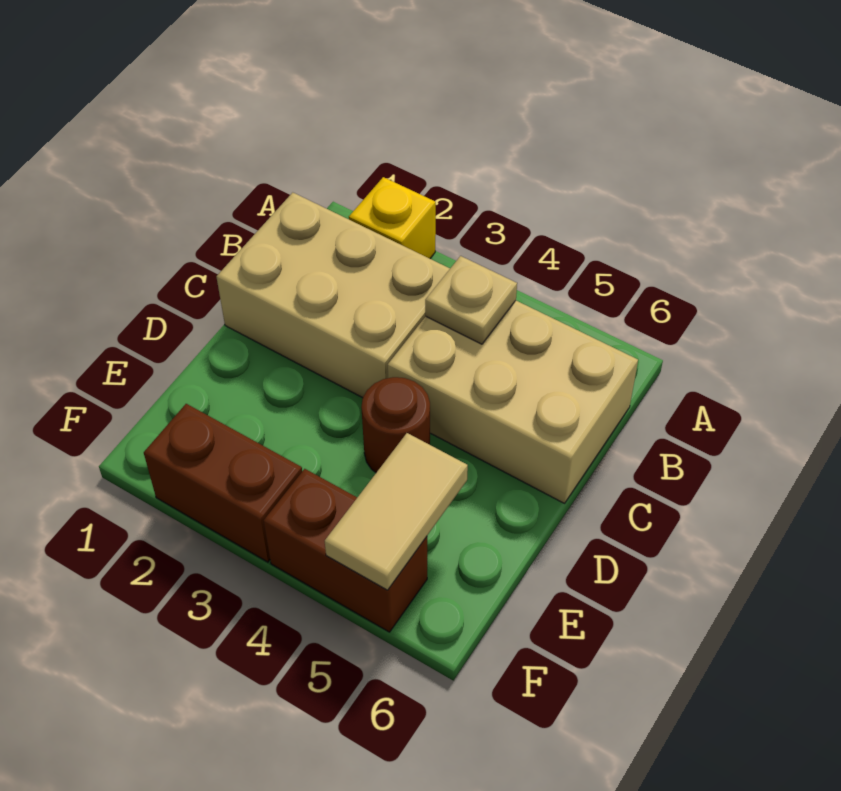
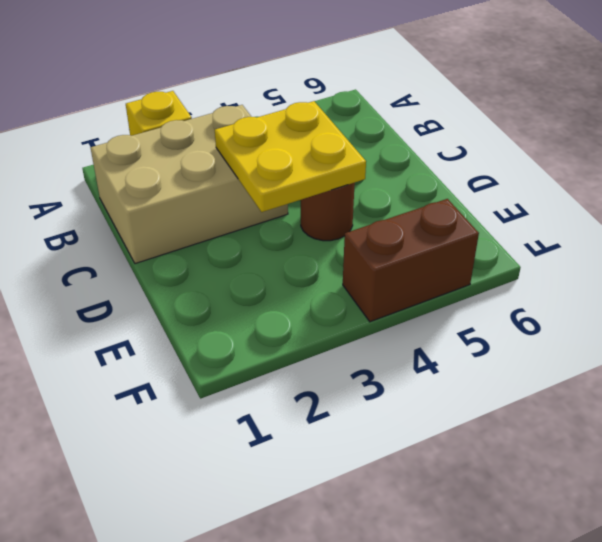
yellow 2x2 plate [215,101,366,212] -> none
none -> tan 2x3 brick [388,301,638,503]
none -> brown 1x2 brick [144,404,302,562]

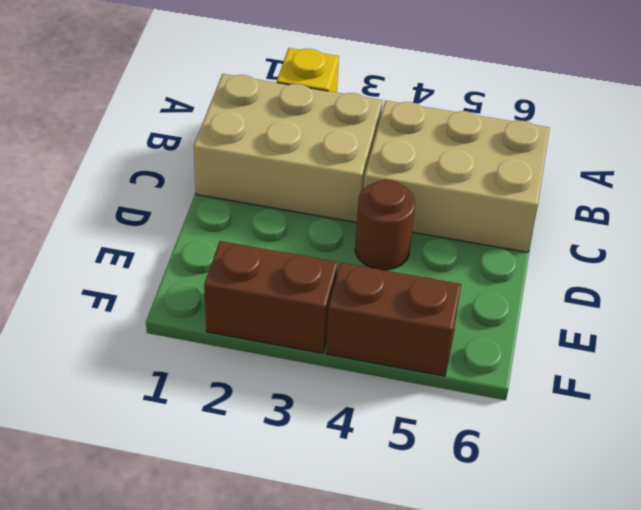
none -> tan 1x1 plate [425,256,517,344]
none -> tan 1x2 tile [325,433,468,590]

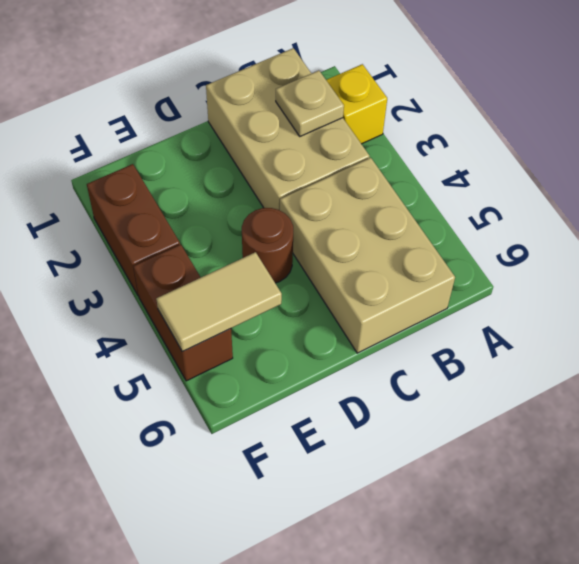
tan 1x1 plate [276,71,344,136] -> tan 1x1 plate moved to [425,256,517,344]

